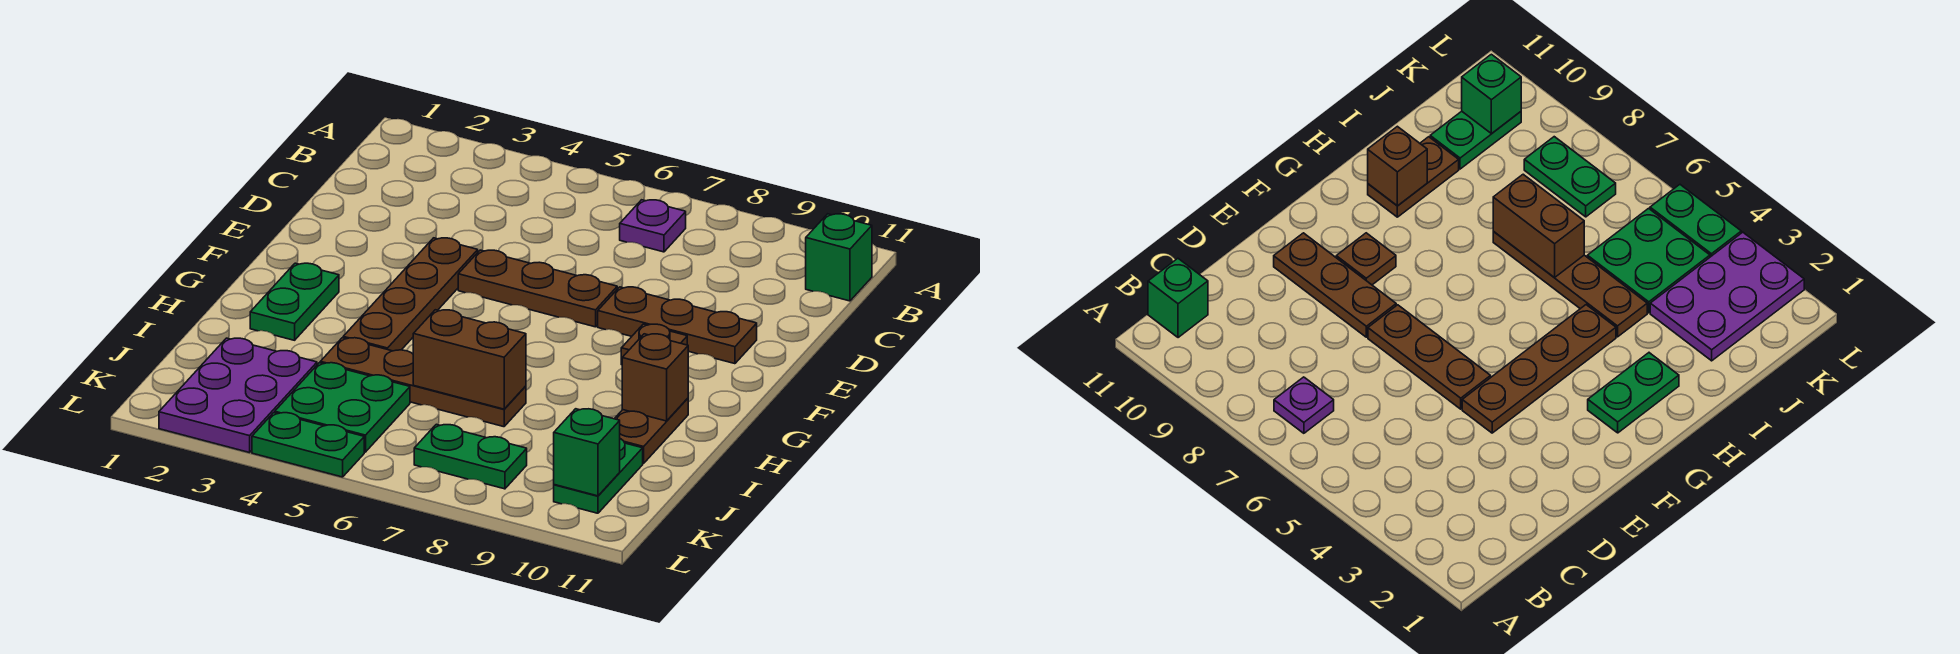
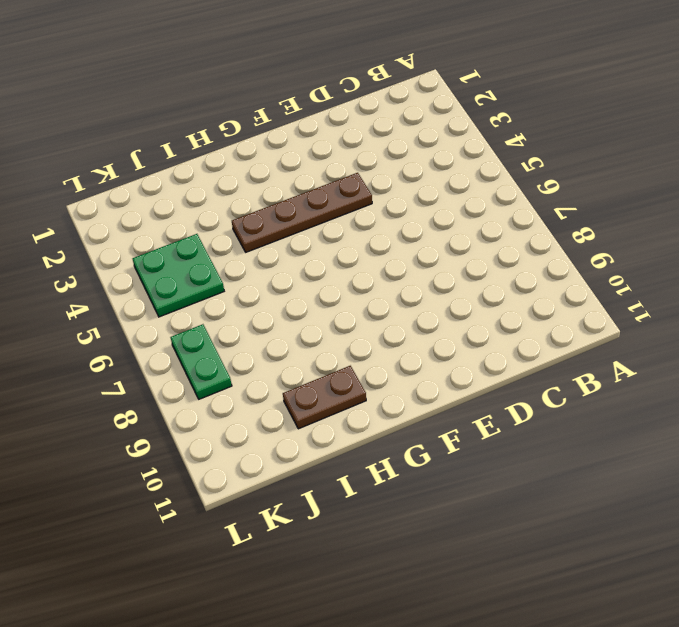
none -> purple 1x1 plate [620,200,686,252]
none -> green 1x1 brick [806,214,872,301]
none -> brown 1x3 plate [458,250,617,327]

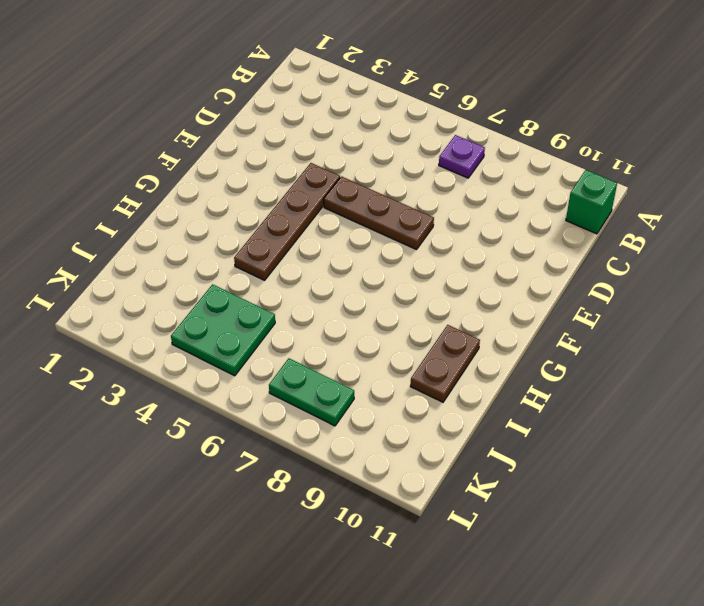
none -> brown 1x3 plate [598,287,757,364]
none -> brown 1x1 plate [621,324,687,365]
none -> green 1x2 plate [250,263,339,340]

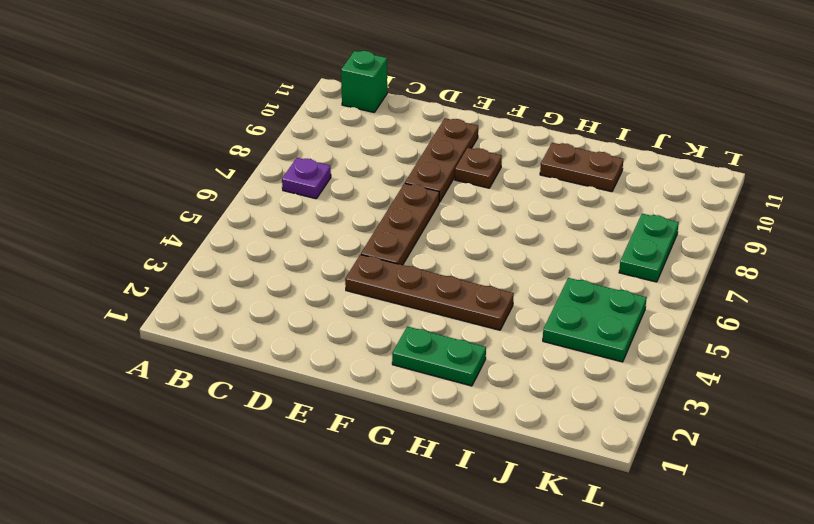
none -> brown 1x4 plate [320,338,526,427]
none -> purple 2x3 plate [159,338,317,453]
none -> green 1x2 plate [554,439,643,513]

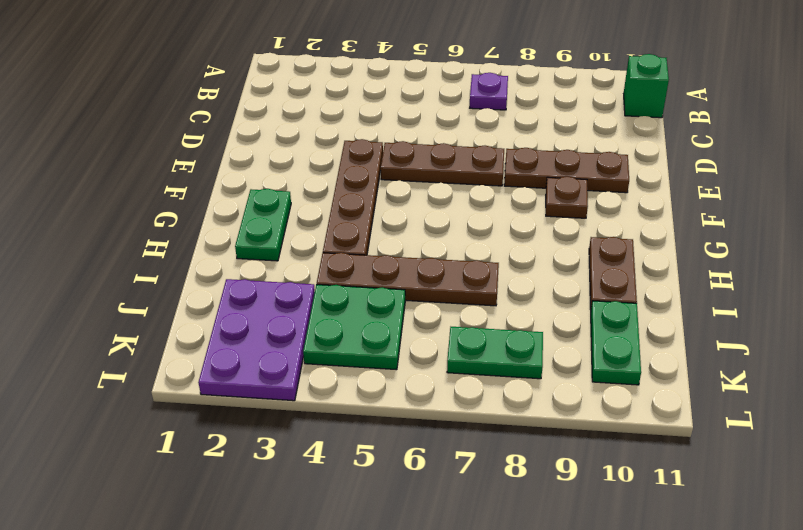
none -> green 1x2 plate [252,413,364,477]
none -> brown 1x1 brick [622,334,688,421]
none -> brown 1x2 brick [413,310,526,409]

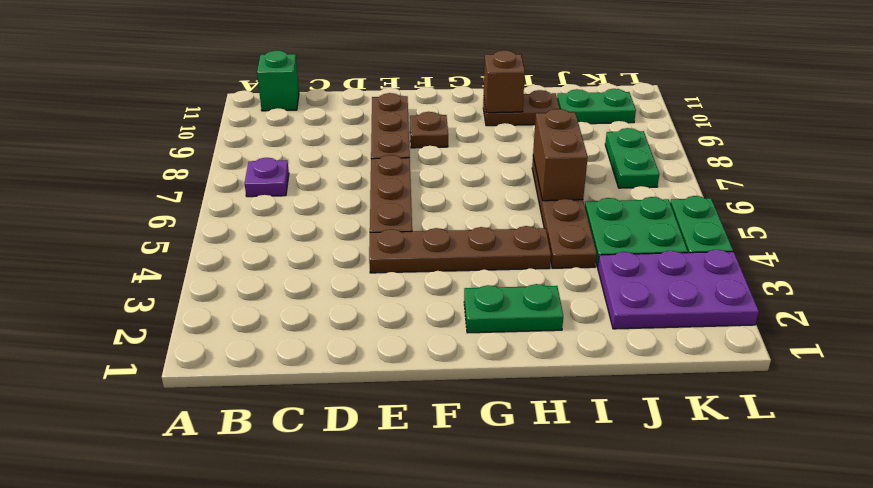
none -> green 1x1 brick [554,409,620,496]

